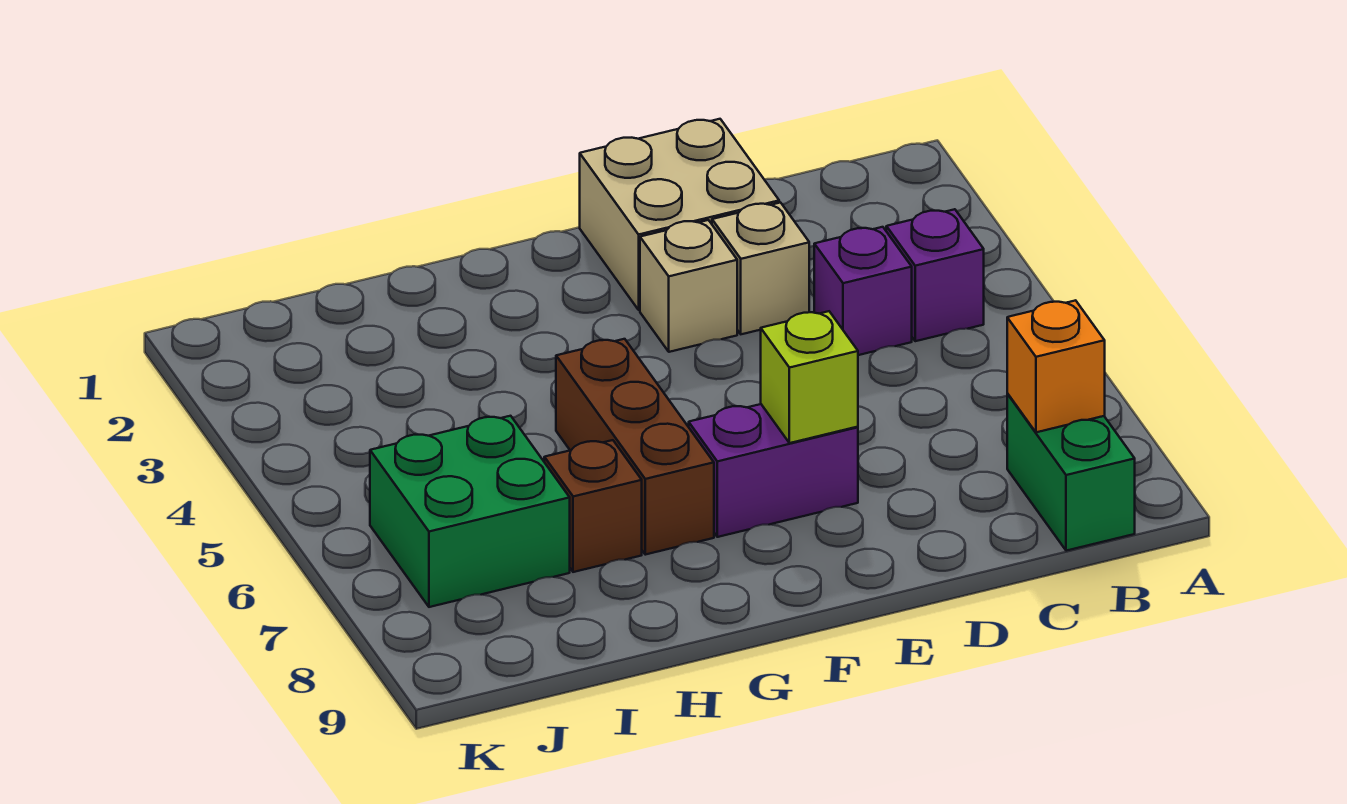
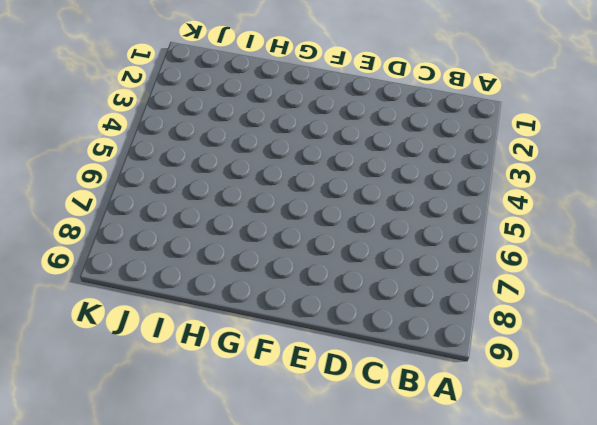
none -> purple 1x1 brick [886,209,984,341]
none -> green 1x2 brick [1007,394,1135,551]
none -> purple 1x1 brick [814,227,912,355]

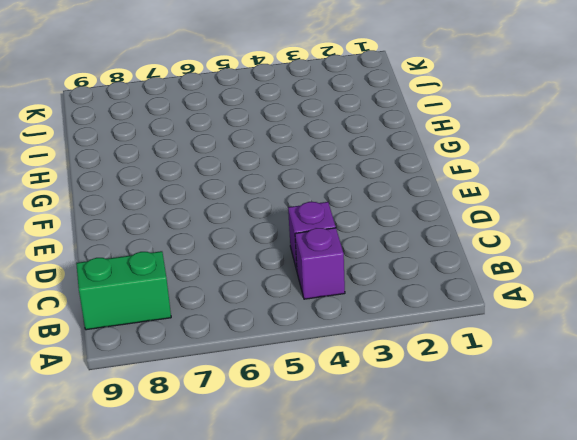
none -> tan 2x2 brick [580,119,779,310]
none -> tan 1x1 brick [712,203,809,334]
none -> tan 1x1 brick [640,220,737,352]

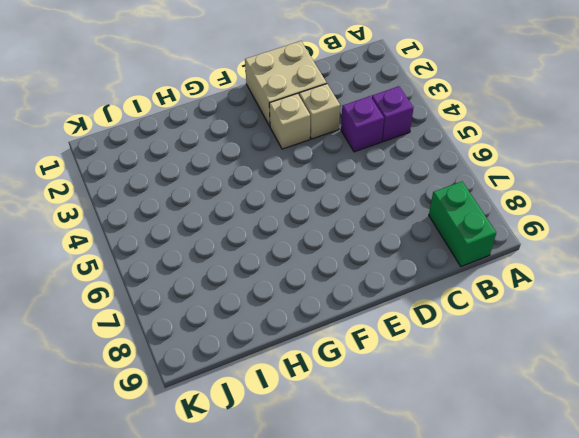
none -> purple 1x2 brick [689,404,858,537]
none -> brown 1x3 brick [556,339,714,555]
none -> brown 1x1 brick [544,440,642,572]

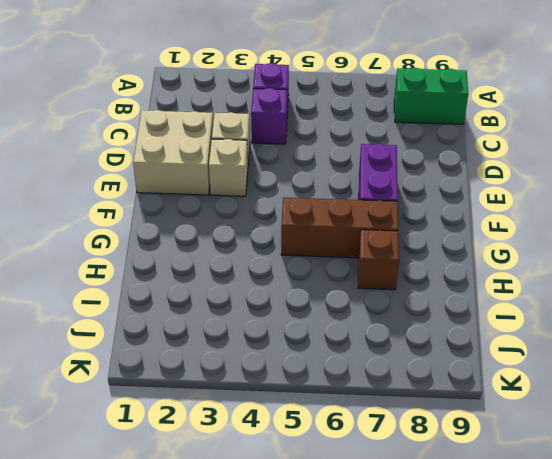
none -> green 2x2 brick [370,416,570,607]
none -> orange 1x1 brick [1007,300,1105,432]
none -> lime 1x1 brick [761,311,858,443]

